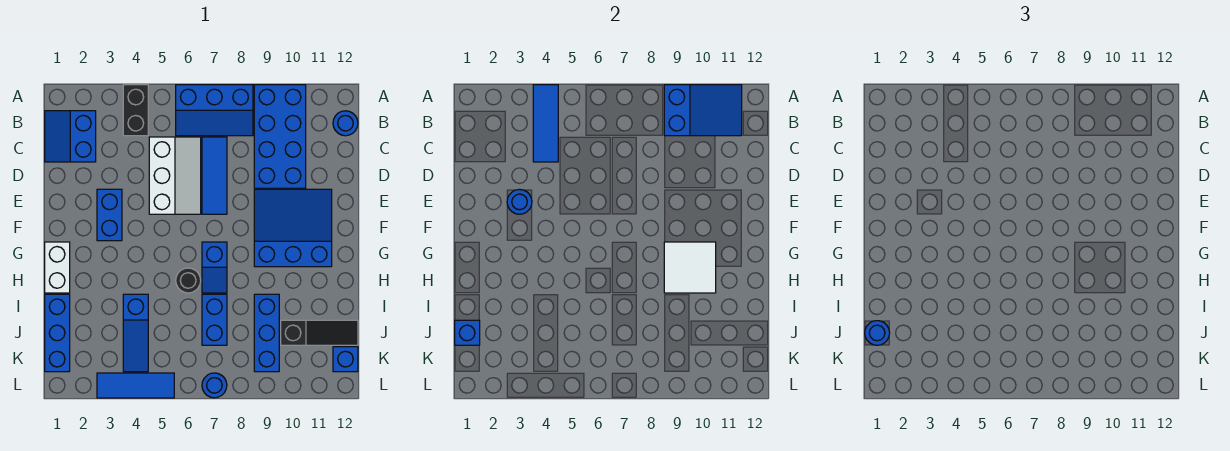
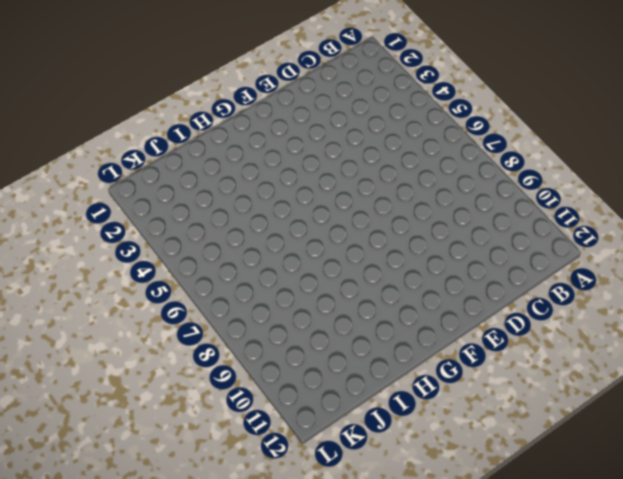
none -> black 1x2 brick [123,85,148,136]
none -> blue 2x3 slope [176,85,253,136]
none -> blue 2x4 brick [254,85,306,188]

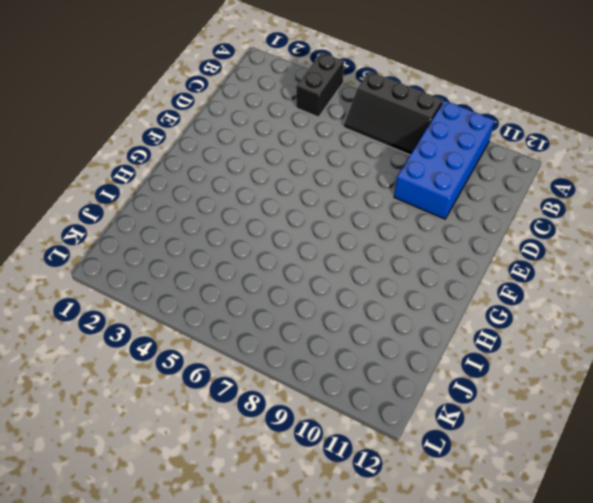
black 2x3 slope [344,71,443,155] -> blue 2x3 slope [176,85,253,136]
none -> blue 2x2 slope [45,111,96,162]
none -> blue 1x1 round brick [333,111,358,136]
none -> white 2x3 slope [149,137,201,214]

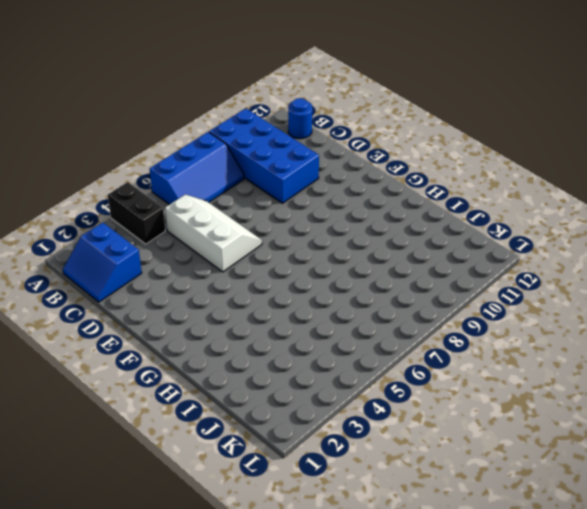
none -> blue 1x3 tile [202,137,227,214]
none -> blue 1x2 brick [97,189,122,241]
none -> blue 3x3 slope [254,189,332,267]

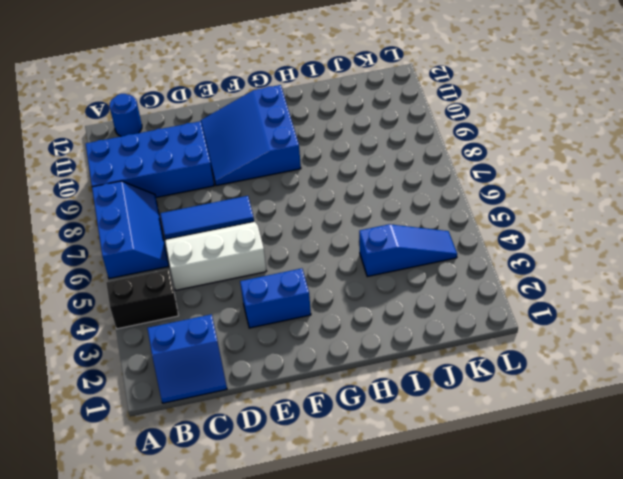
none -> white 1x2 brick [45,242,70,293]
none -> blue 1x2 slope [202,242,227,293]
none -> black 1x1 round brick [176,268,201,293]

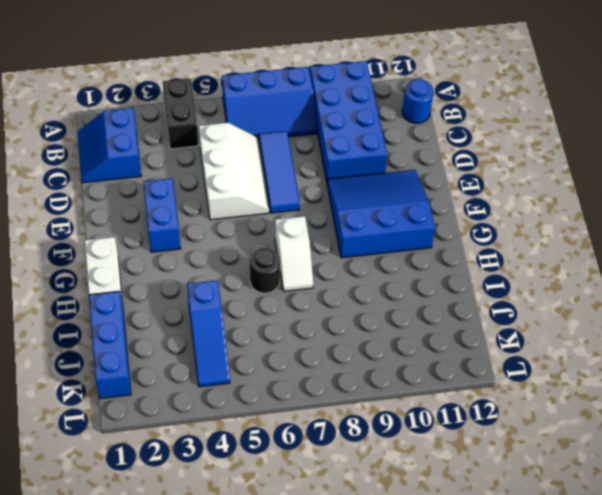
white 1x2 slope [275,216,313,291] -> blue 1x2 slope [202,242,227,293]
none -> blue 1x2 brick [202,294,227,345]
none -> blue 1x3 brick [254,294,279,372]
none -> black 1x3 slope [281,320,358,345]

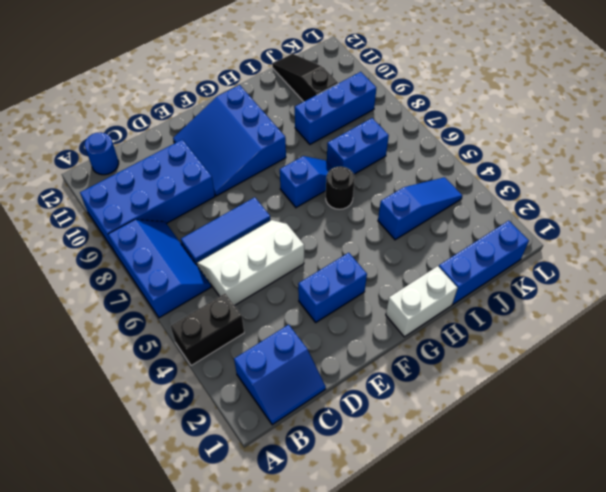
none -> blue 1x1 brick [333,347,358,372]
none -> blue 1x3 tile [97,373,174,398]
none -> blue 1x1 round brick [202,373,227,398]

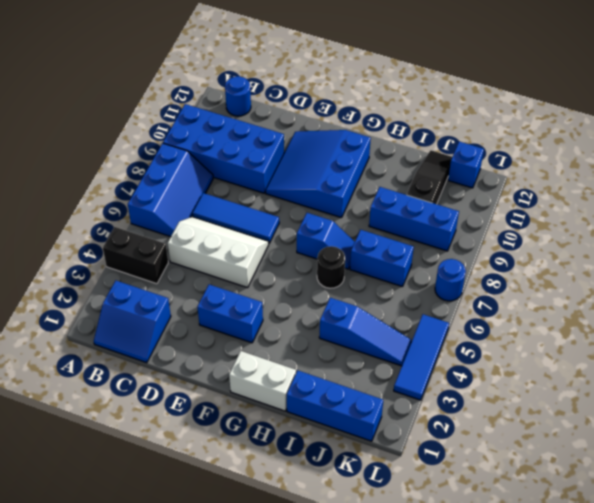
none -> blue 1x3 tile [533,85,558,162]
none -> blue 2x3 slope [664,85,742,136]
none -> blue 1x1 round brick [507,189,532,214]

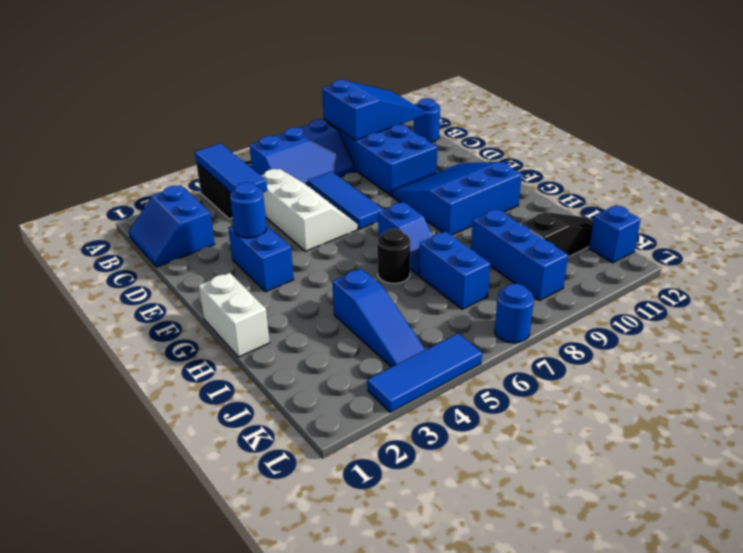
none -> blue 1x3 brick [45,294,70,372]
none -> white 2x2 tile [664,242,716,293]
none -> blue 1x1 brick [455,320,480,345]

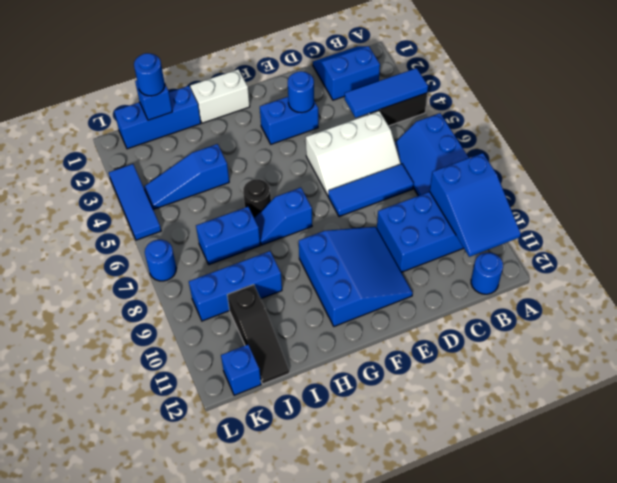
none -> white 2x2 tile [664,242,716,293]

